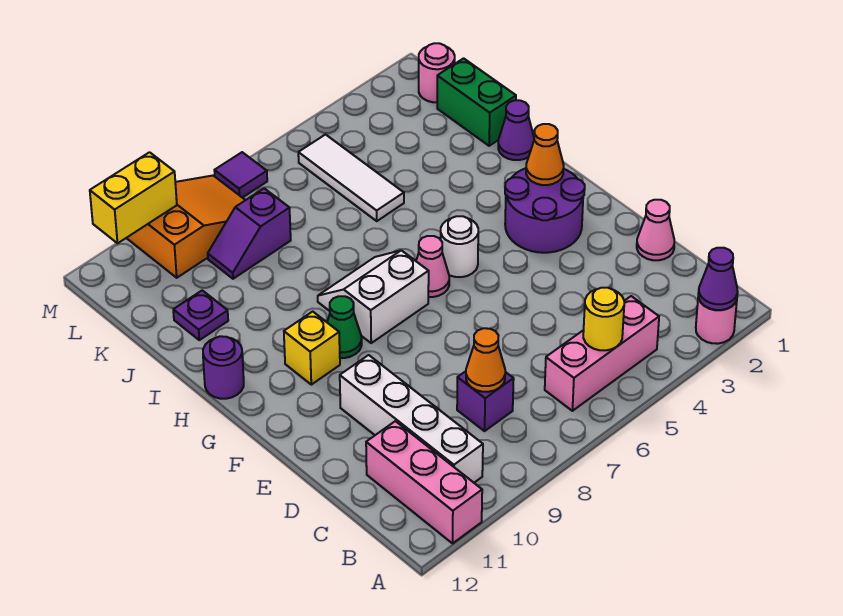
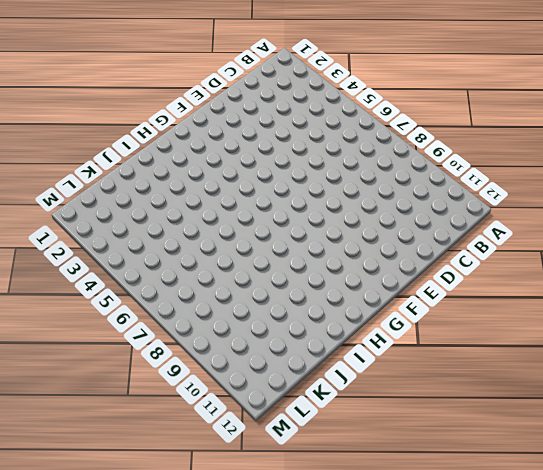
none -> pink 1x1 round brick [696,296,737,344]
none -> pink 1x3 brick [366,421,482,543]
none -> pink 1x3 brick [545,296,659,411]

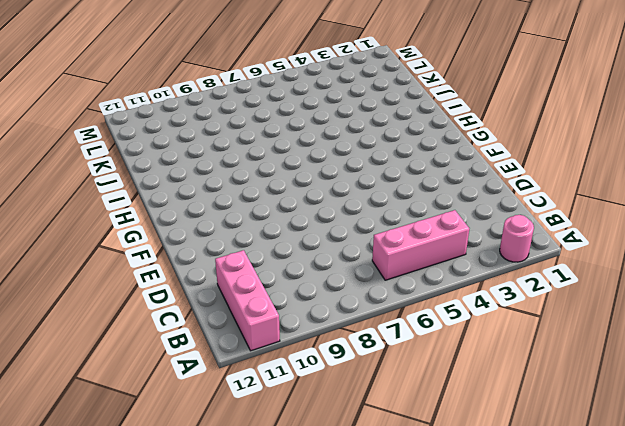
none -> white 1x4 brick [340,355,483,483]
none -> purple 1x1 brick [457,371,514,431]
none -> pink 1x1 cone [637,200,674,260]

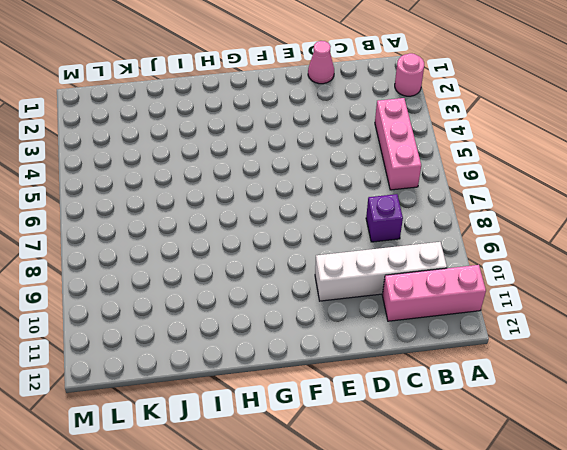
none -> purple 2x2 round brick [505,168,585,253]
none -> white 1x1 round brick [441,216,478,277]
none -> pink 1x1 cone [416,236,449,297]

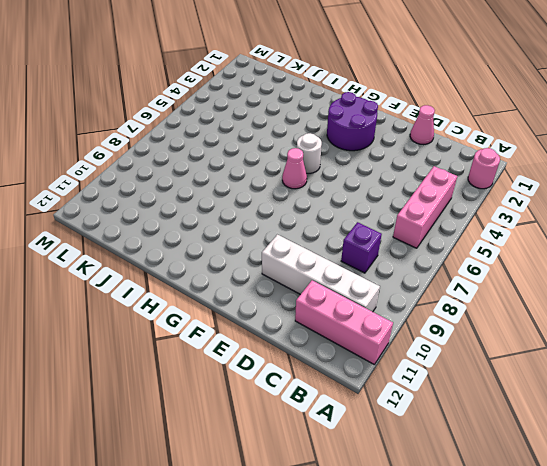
none -> white 2x2 slope [318,250,429,343]
none -> green 1x1 cone [327,296,362,358]
none -> yellow 1x1 brick [284,311,340,385]

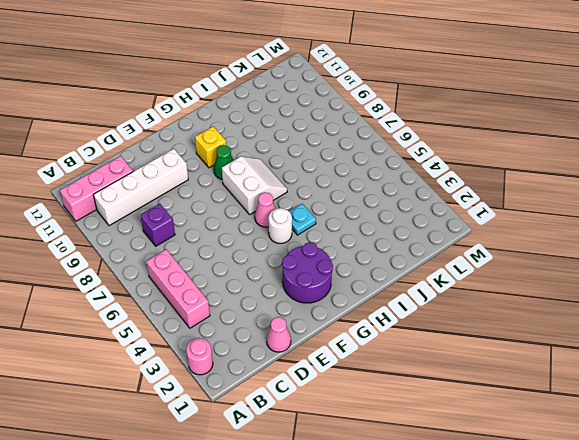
cyan 1x1 plate [289,204,316,235] -> none
none -> purple 1x1 round brick [203,336,244,399]
none -> purple 1x1 cone [498,100,534,160]
none -> green 1x2 brick [437,58,516,146]

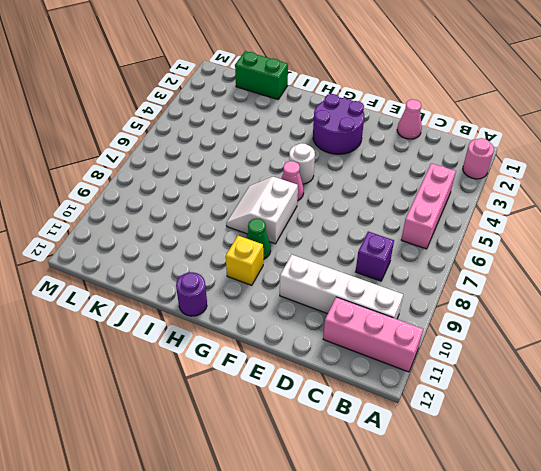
none -> purple 1x1 cone [498,100,534,160]
none -> white 1x3 tile [298,135,404,221]
none -> purple 1x1 plate [173,290,228,340]

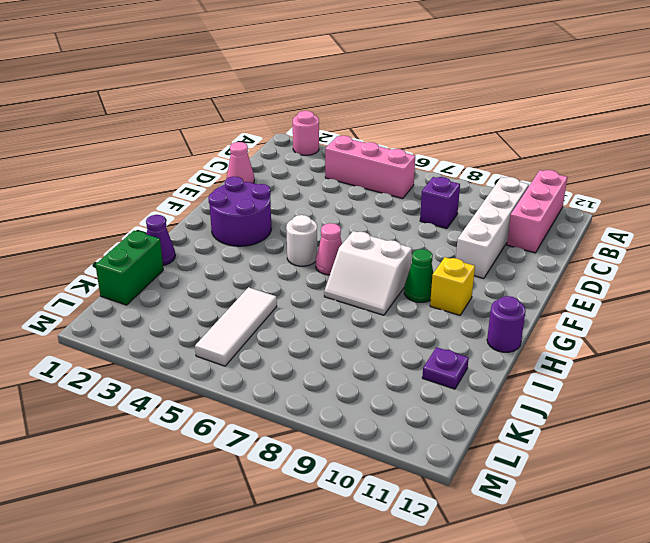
none -> purple 1x2 slope [208,188,291,279]
none -> pink 1x1 round brick [419,43,455,102]
none -> orange 2x3 slope [127,176,245,278]

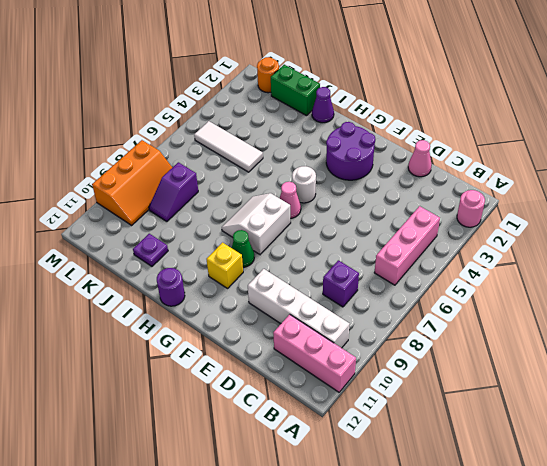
orange 1x1 round brick [257,57,279,93] -> pink 1x1 round brick [419,43,455,102]
orange 2x3 slope [92,140,172,225] -> orange 2x3 slope turned to [127,176,245,278]
none -> purple 1x1 tile [214,152,267,198]
none -> purple 1x1 cone [698,248,738,310]
none -> yellow 1x1 round brick [583,288,624,350]

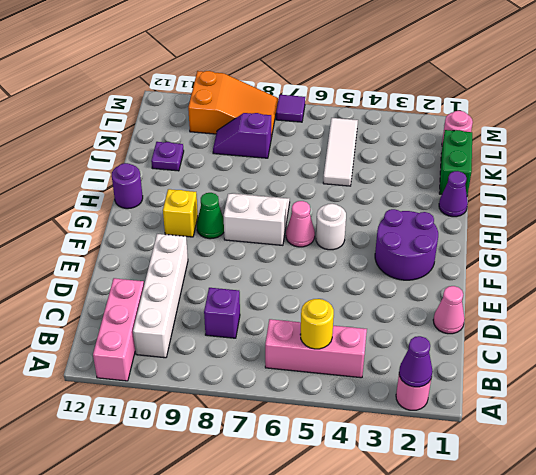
none -> orange 1x1 cone [466,328,505,392]
none -> orange 1x1 cone [526,124,564,185]
none -> yellow 1x2 brick [90,152,177,243]

